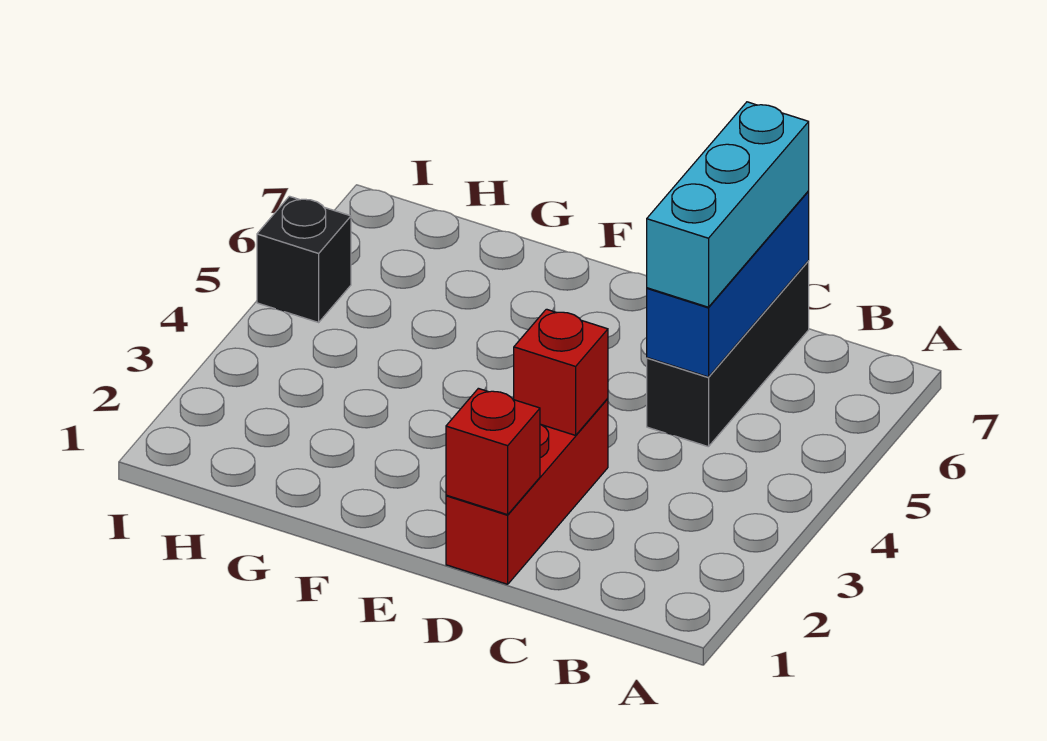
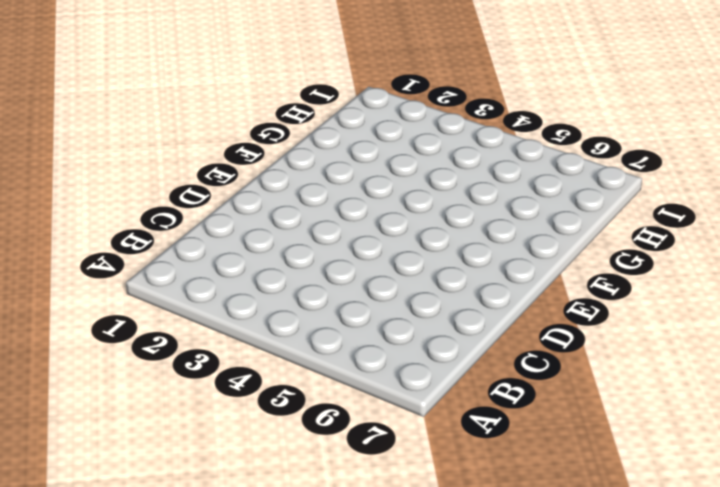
none -> black 1x3 brick [647,261,809,447]
none -> red 1x3 brick [446,399,608,584]

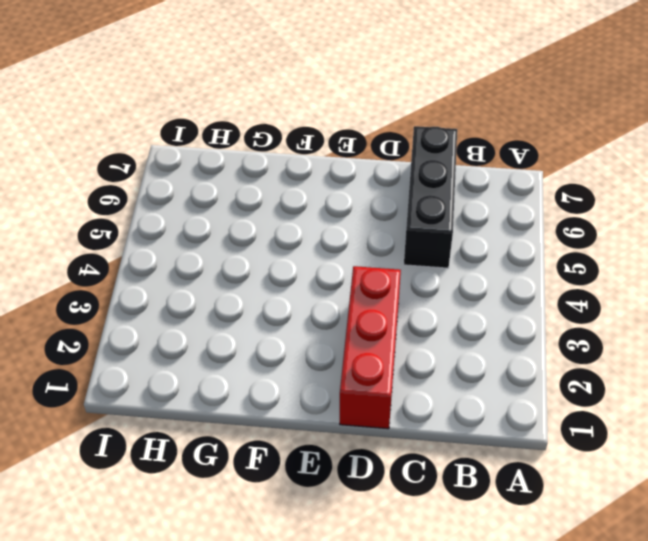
none -> black 1x1 brick [257,196,351,322]
none -> blue 1x3 brick [647,191,809,377]

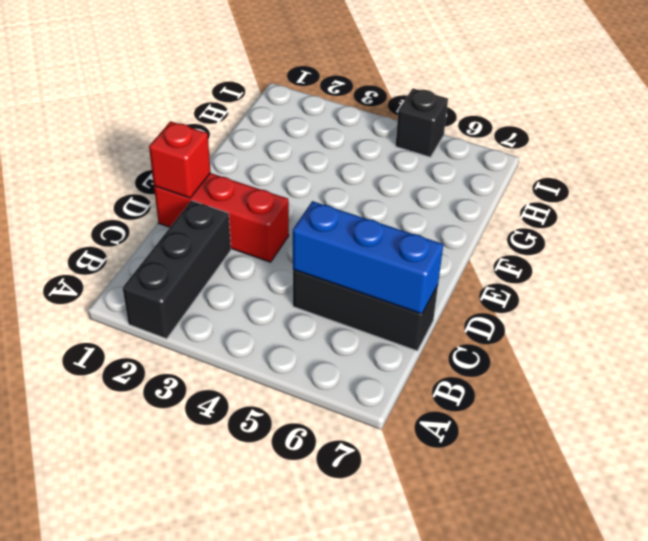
black 1x3 brick [123,201,231,339] -> none
none -> red 1x1 brick [514,309,608,435]
none -> cyan 1x3 brick [647,102,809,307]

